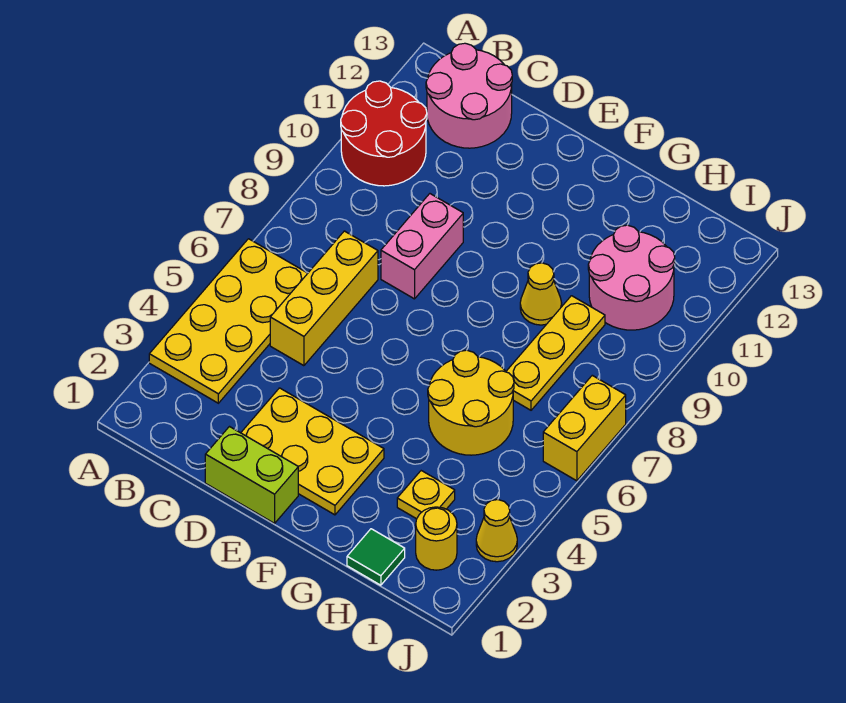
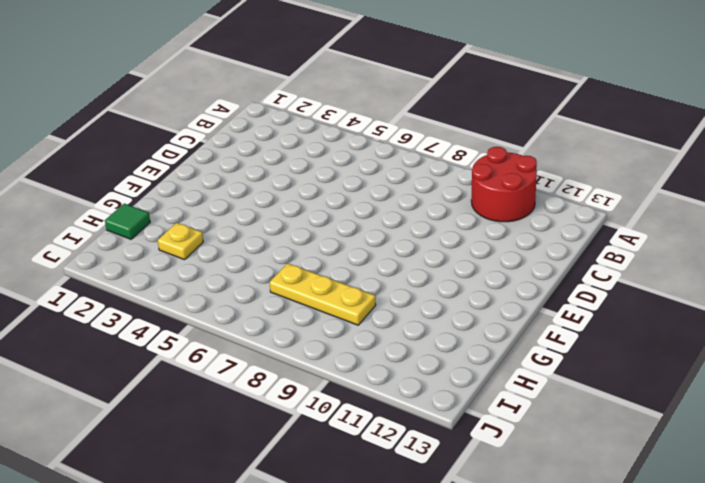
none -> yellow 2x4 plate [149,239,308,403]
none -> pink 2x2 round brick [426,43,512,148]
none -> yellow 1x3 brick [270,231,378,366]

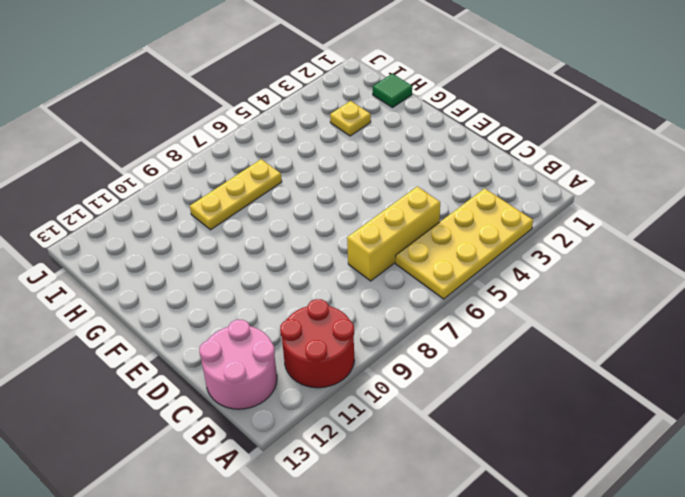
none -> lime 1x2 brick [205,427,298,523]
none -> yellow 2x3 plate [241,388,384,515]
none -> pink 1x2 brick [381,194,463,299]

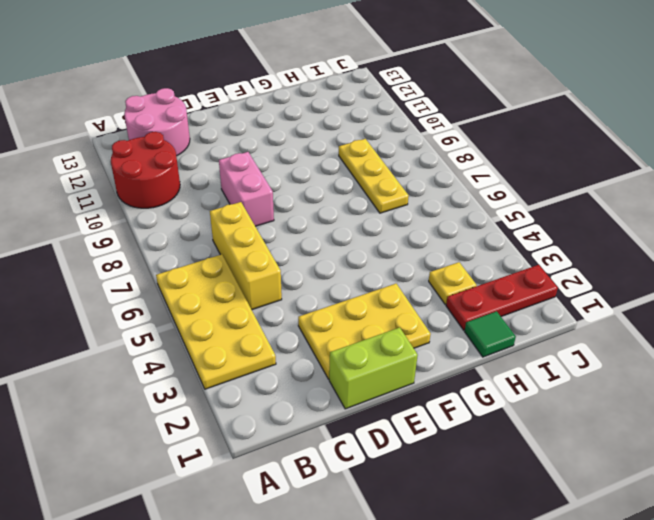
red 1x3 plate [446,265,558,330] -> yellow 1x1 round brick [416,507,457,570]
none -> yellow 2x2 round brick [428,350,514,455]
none -> yellow 1x1 cone [520,263,562,325]
none -> pink 2x2 round brick [588,225,675,330]

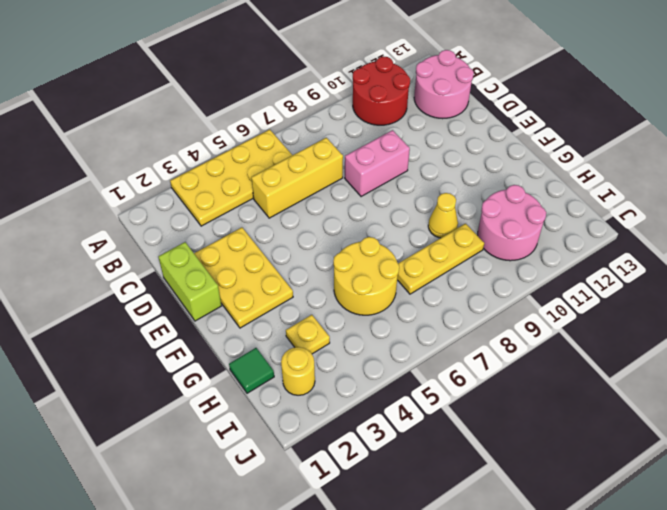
none -> yellow 1x1 cone [476,500,517,562]
none -> yellow 1x2 brick [543,375,626,481]

